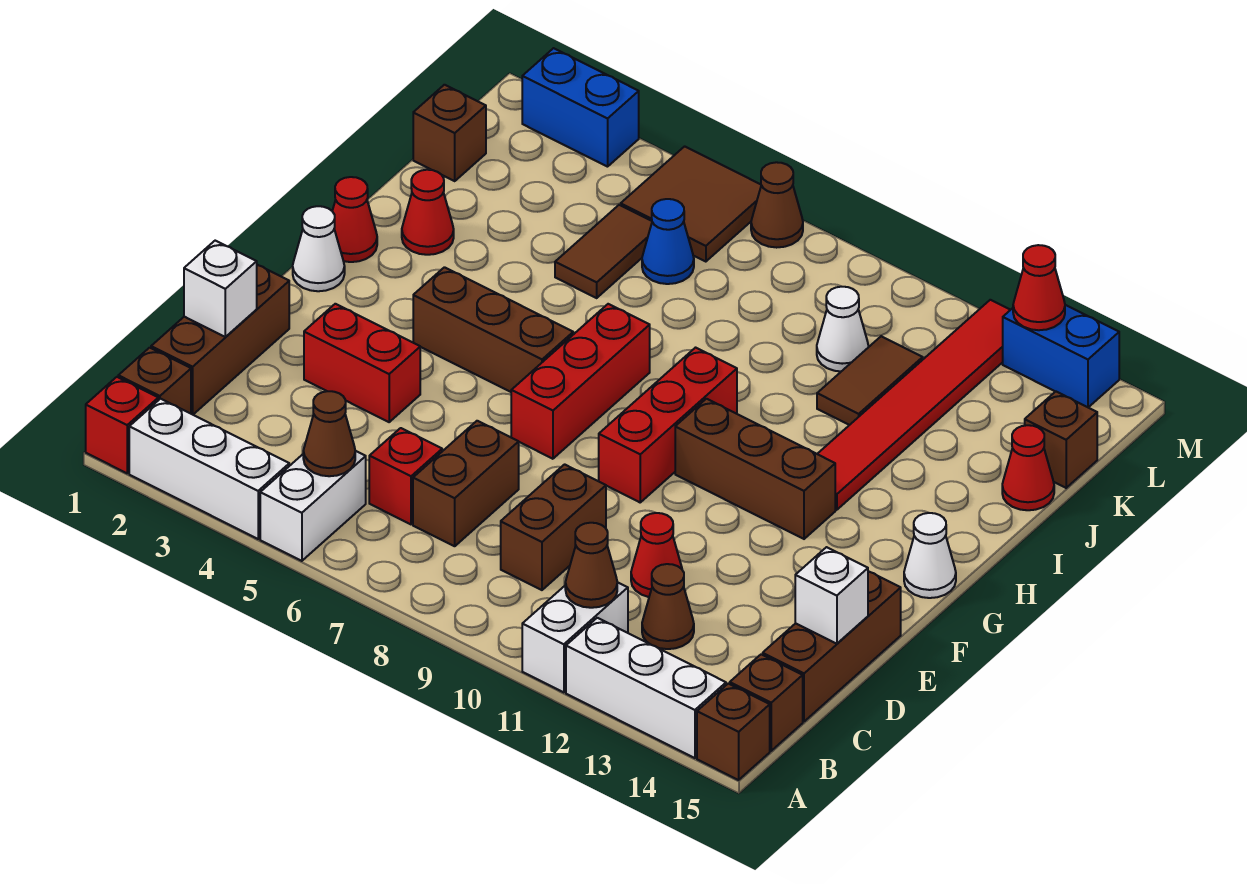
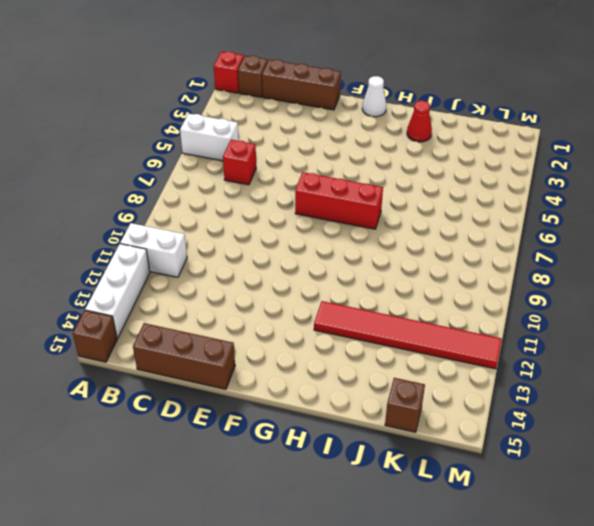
none -> white 1x3 brick [129,399,289,539]
none -> brown 1x1 brick [730,654,803,751]
none -> brown 1x2 brick [413,421,519,546]
none -> brown 1x2 brick [501,464,606,590]

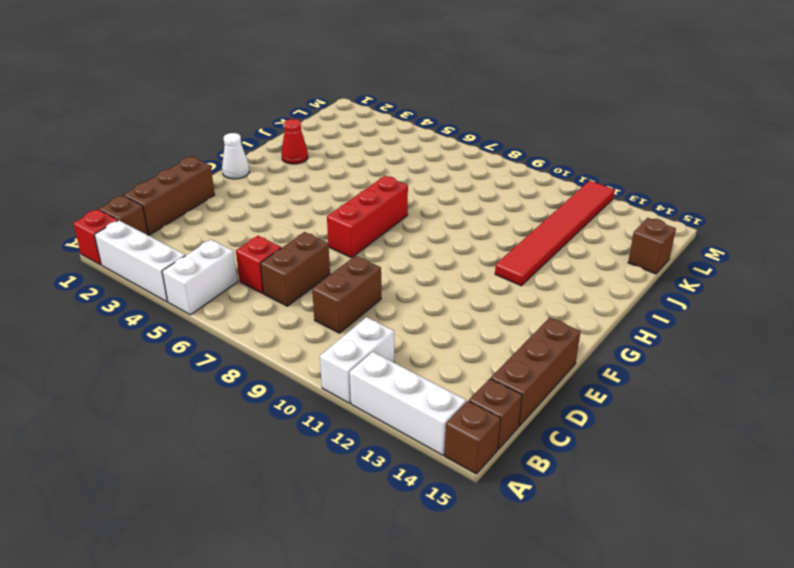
none -> brown 1x1 cone [642,564,694,649]
none -> red 1x1 cone [631,513,682,597]
none -> red 1x2 brick [304,304,420,422]
none -> red 1x3 brick [599,348,737,502]

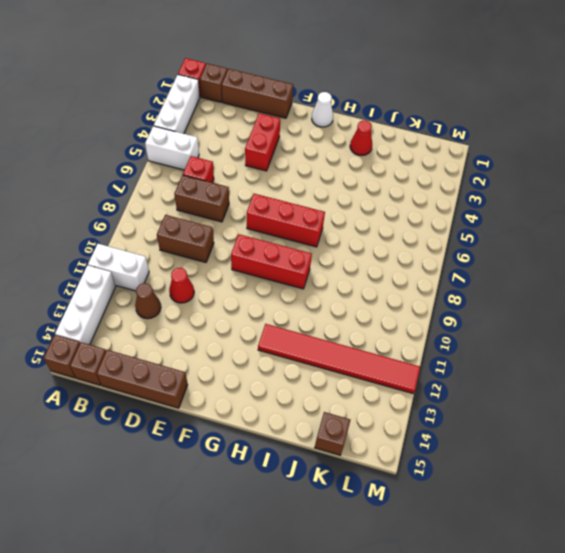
none -> brown 1x3 brick [413,267,573,392]
none -> brown 1x3 brick [675,399,835,539]
none -> white 1x1 cone [904,513,956,598]
none -> red 1x1 cone [332,177,377,262]

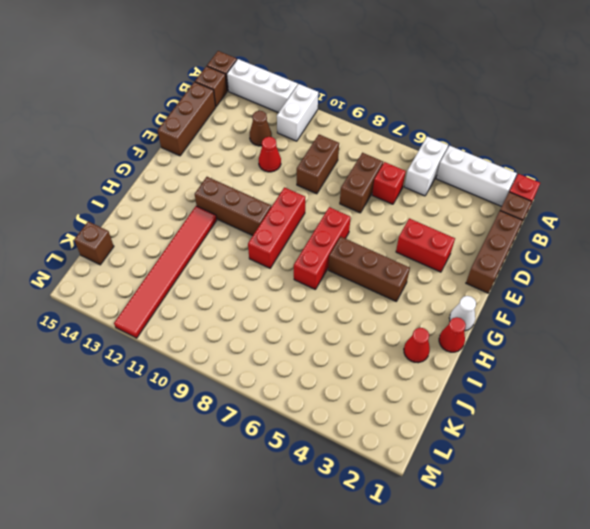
none -> white 1x1 cone [904,513,956,598]
none -> brown 1x2 tile [555,205,652,298]
none -> brown 1x2 tile [817,336,923,425]
none -> red 1x1 cone [1002,425,1054,510]

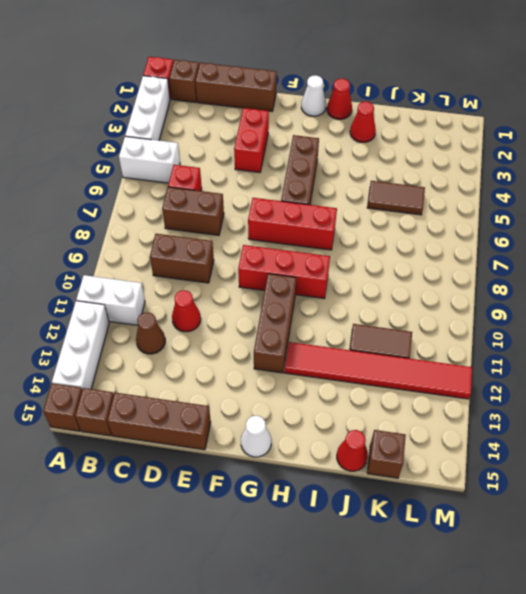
none -> brown 1x1 brick [413,85,486,181]
none -> blue 1x1 cone [642,199,694,284]
none -> white 1x1 cone [817,287,869,371]
none -> brown 2x2 tile [621,146,761,262]

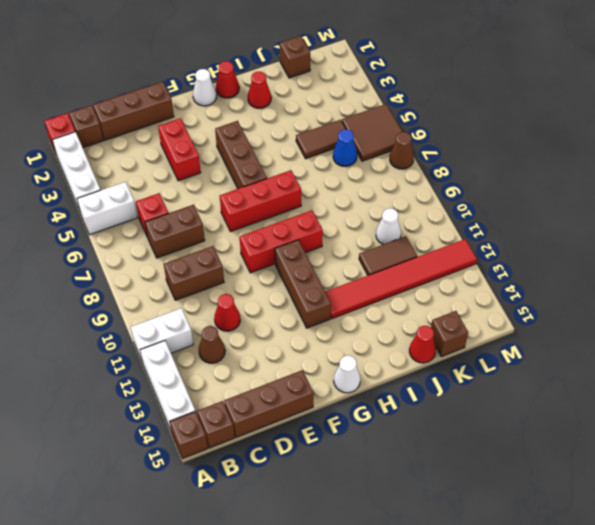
none -> blue 1x2 brick [522,48,639,167]
none -> blue 1x2 brick [1003,305,1119,407]
none -> brown 1x1 cone [303,391,355,476]
none -> brown 1x1 cone [565,523,617,608]

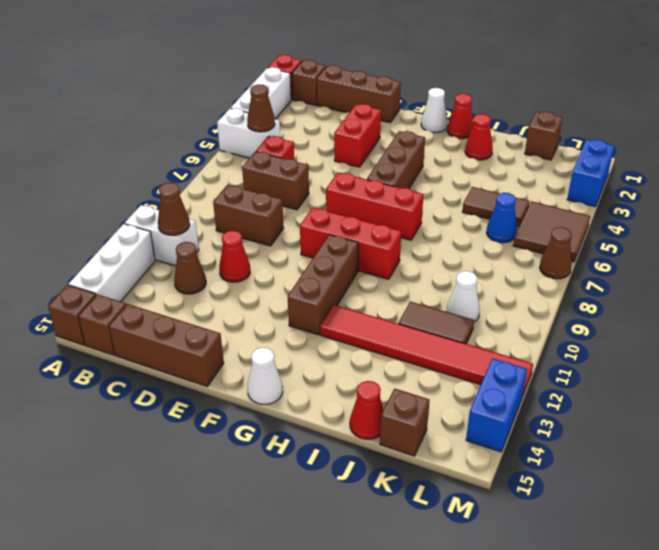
none -> white 1x1 brick [184,241,257,337]
none -> white 1x1 brick [795,547,868,644]
none -> red 1x1 cone [1013,245,1065,330]

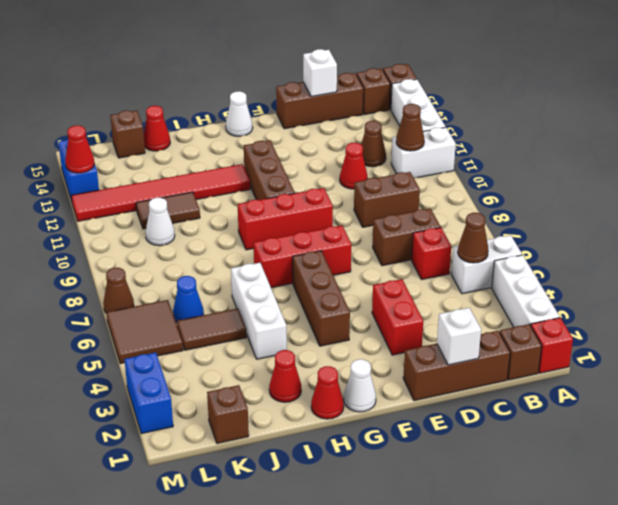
white 1x3 brick [231,263,287,359] -> none

